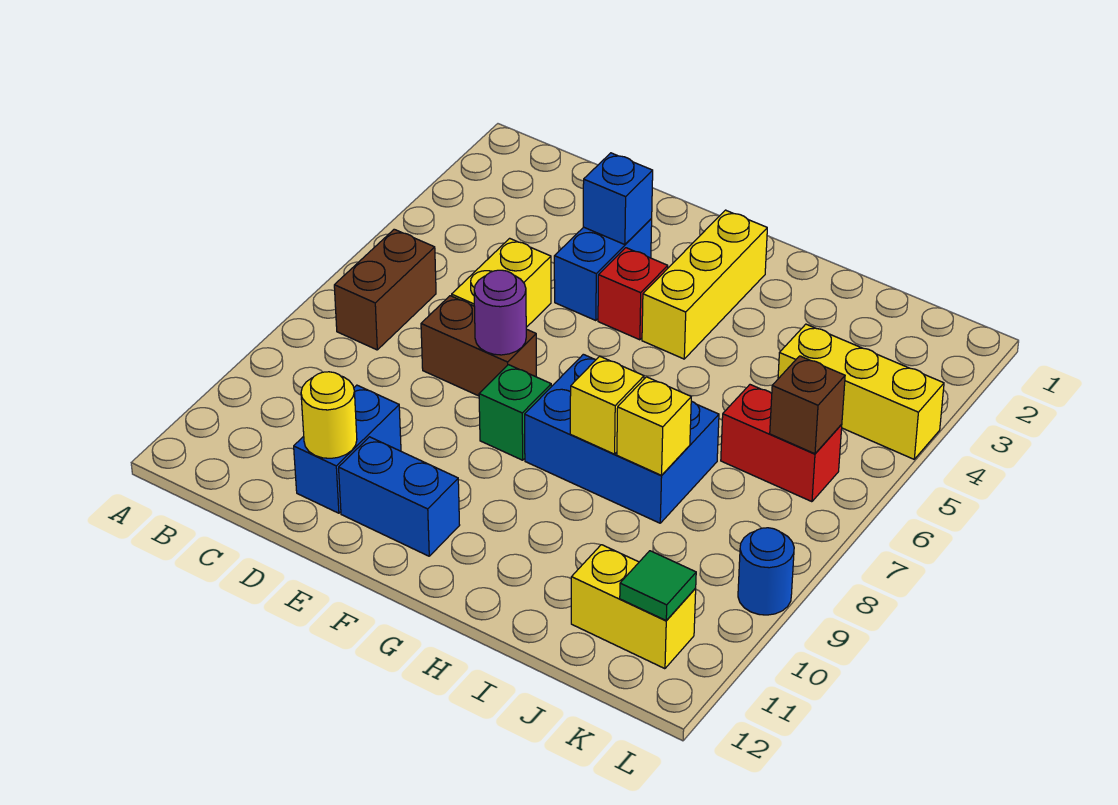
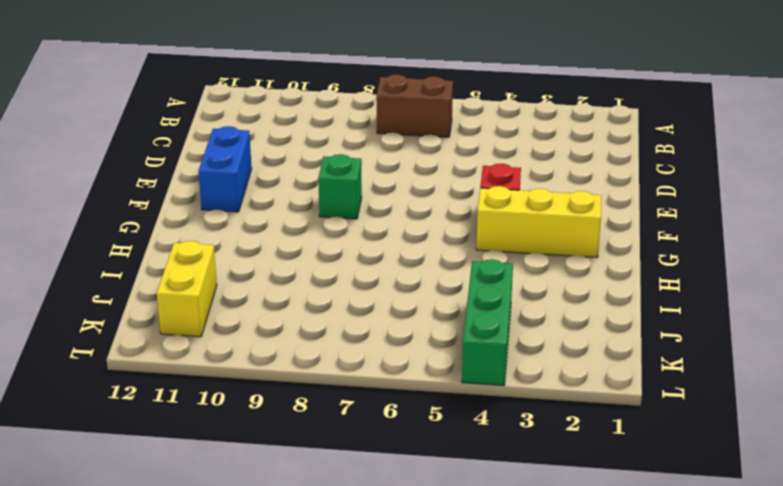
green 1x3 brick [462,259,513,386] -> yellow 1x3 brick [778,324,944,459]
none -> yellow 1x2 brick [452,238,551,327]
none -> brown 1x2 brick [421,296,536,396]
none -> blue 1x2 brick [294,385,401,513]

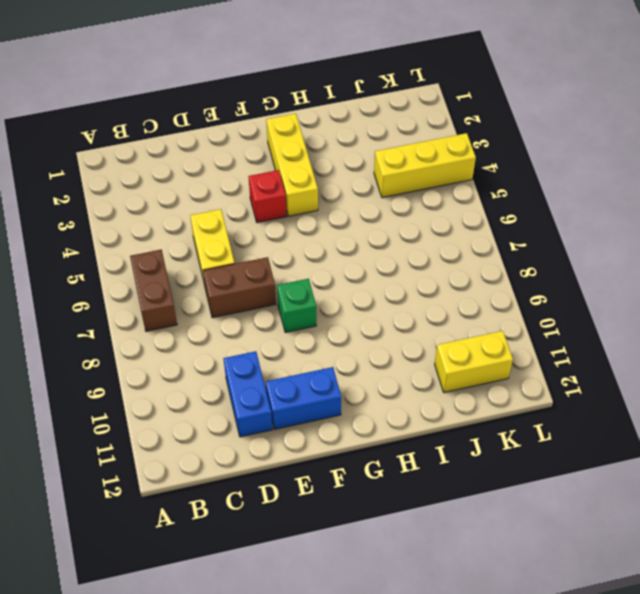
none -> blue 1x2 brick [554,219,652,321]
none -> blue 2x3 brick [525,354,719,523]
none -> red 1x2 brick [721,385,842,502]

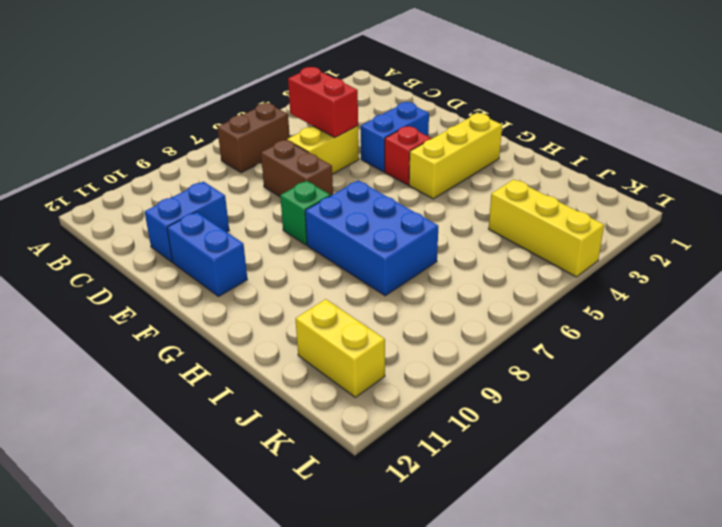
red 1x2 brick [288,67,358,137] -> red 1x2 brick moved to [721,385,842,502]
none -> blue 1x1 round brick [738,528,794,615]
none -> yellow 1x1 round brick [301,372,357,458]
none -> blue 1x1 brick [583,153,653,245]

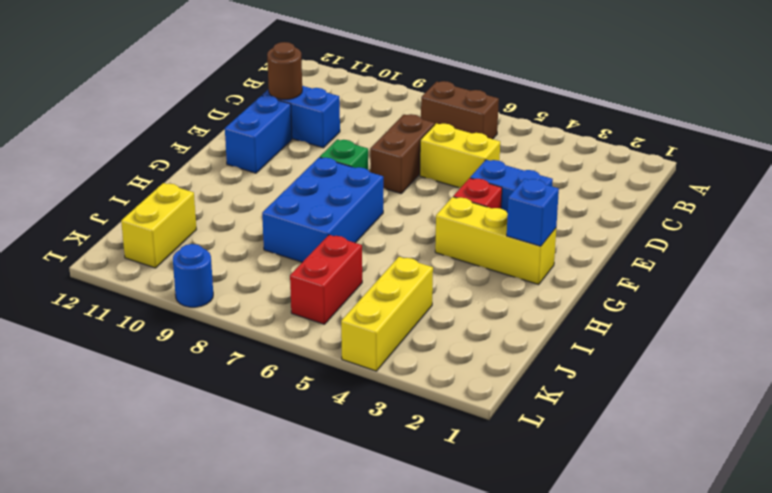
brown 1x1 round brick [267,42,302,99] -> yellow 1x1 round brick [301,372,357,458]
blue 1x1 brick [507,179,559,246] -> blue 1x1 brick moved to [583,153,653,245]
none -> purple 1x1 round brick [474,270,526,355]
none -> yellow 1x1 brick [570,356,644,454]
none -> yellow 1x1 brick [617,377,691,475]

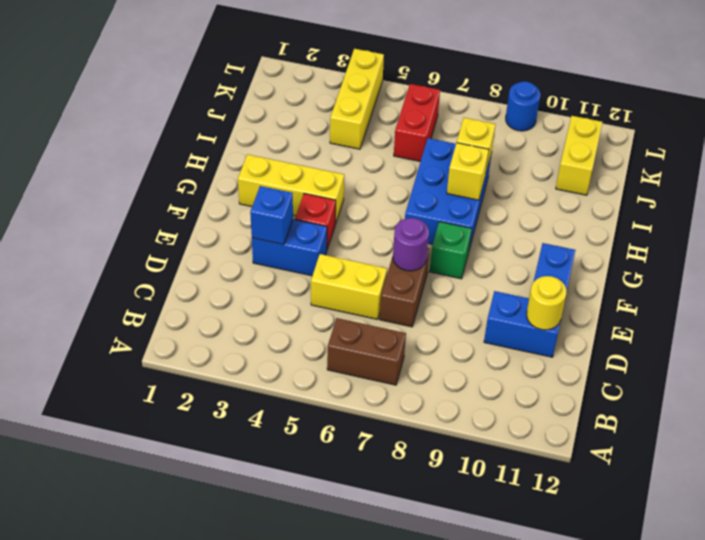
none -> brown 1x1 brick [770,356,845,454]
none -> green 1x1 tile [620,551,696,621]

